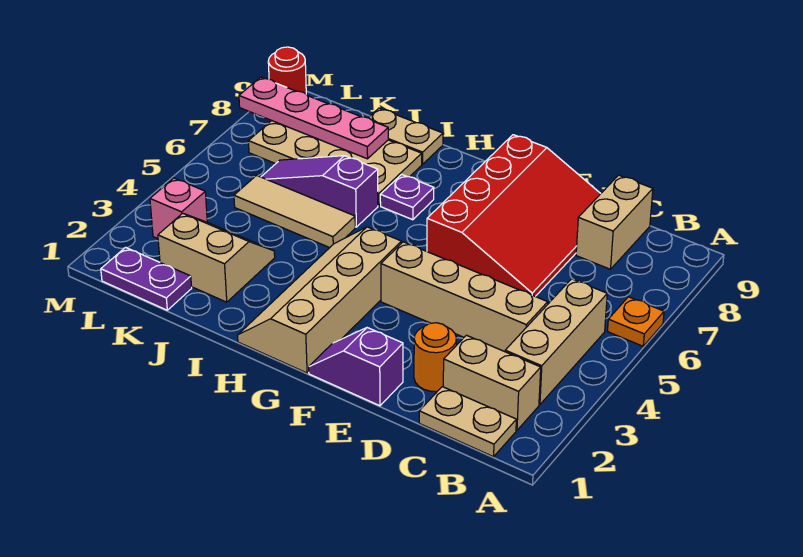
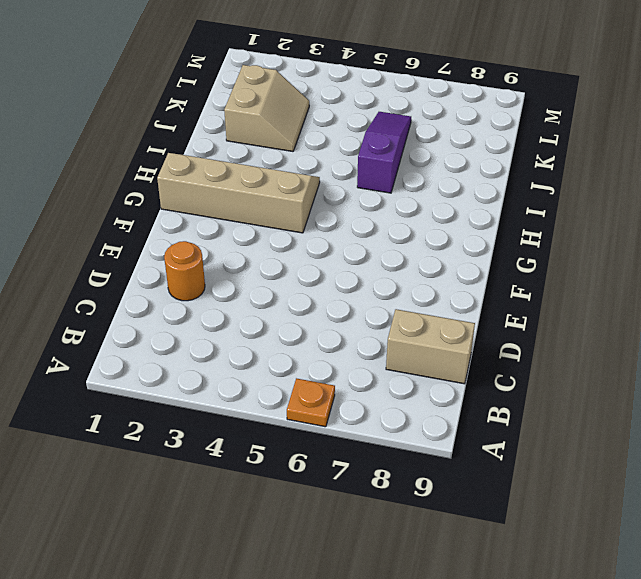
none -> tan 1x2 plate [419,387,516,457]
none -> tan 1x2 brick [443,335,541,430]
none -> tan 1x3 brick [505,279,607,405]

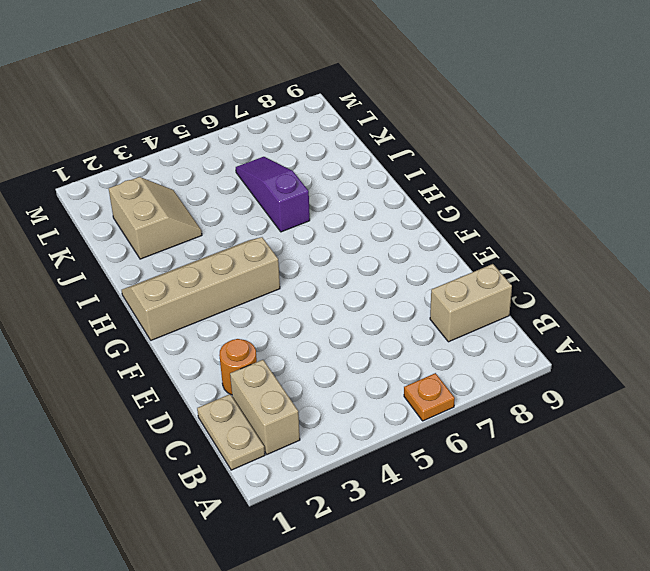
none -> tan 1x3 brick [505,279,607,405]
none -> tan 1x4 brick [381,242,548,352]
none -> red 3x4 slope [427,135,601,296]

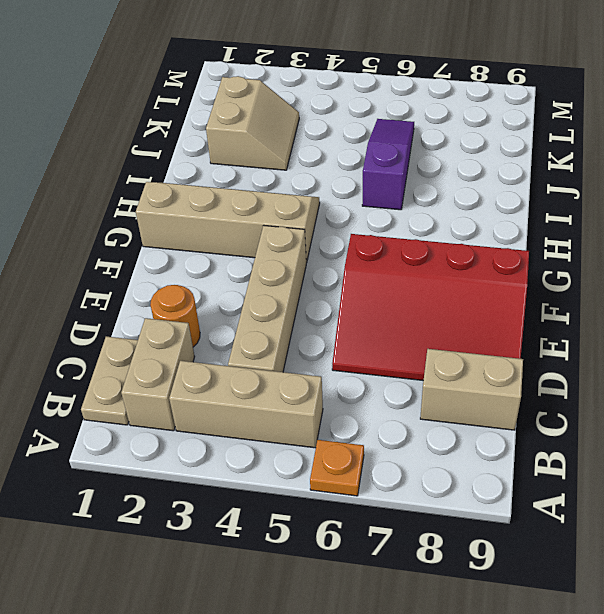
none -> purple 1x2 slope [309,328,403,406]
none -> purple 1x1 plate [380,174,434,220]
none -> tan 1x3 tile [234,175,355,248]

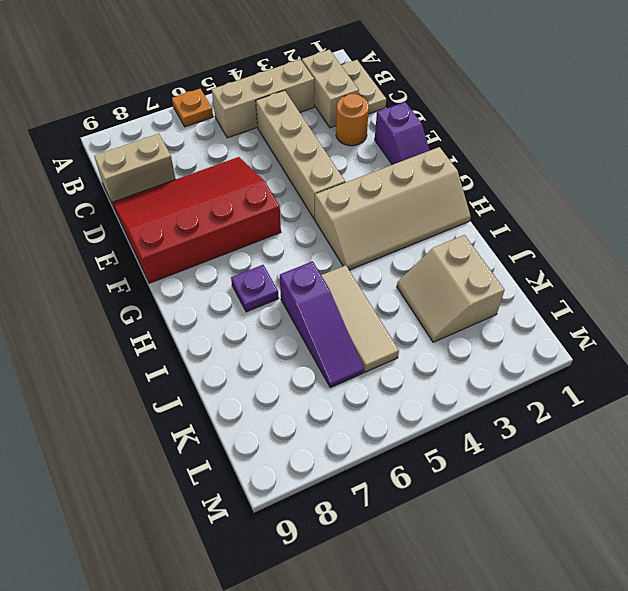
none -> tan 2x4 plate [248,121,422,206]
none -> tan 1x2 plate [368,108,443,164]
none -> purple 1x2 plate [101,247,192,310]

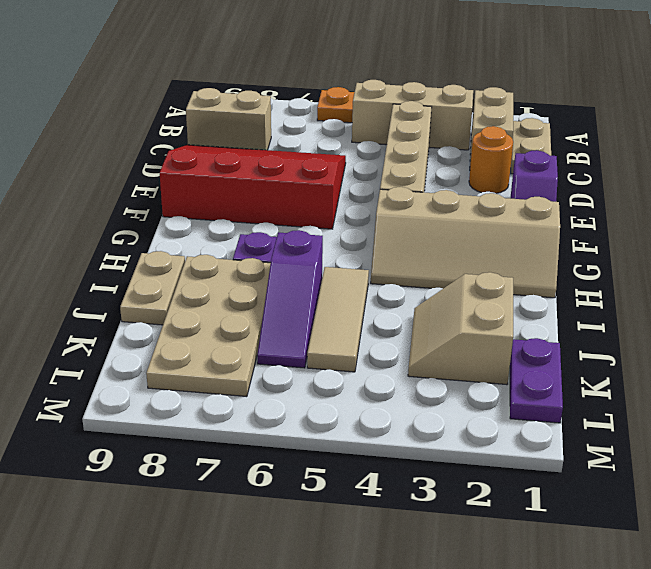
none -> pink 1x1 brick [150,178,207,239]
none -> red 1x1 round brick [268,47,306,94]
none -> pink 1x4 plate [239,77,388,159]

